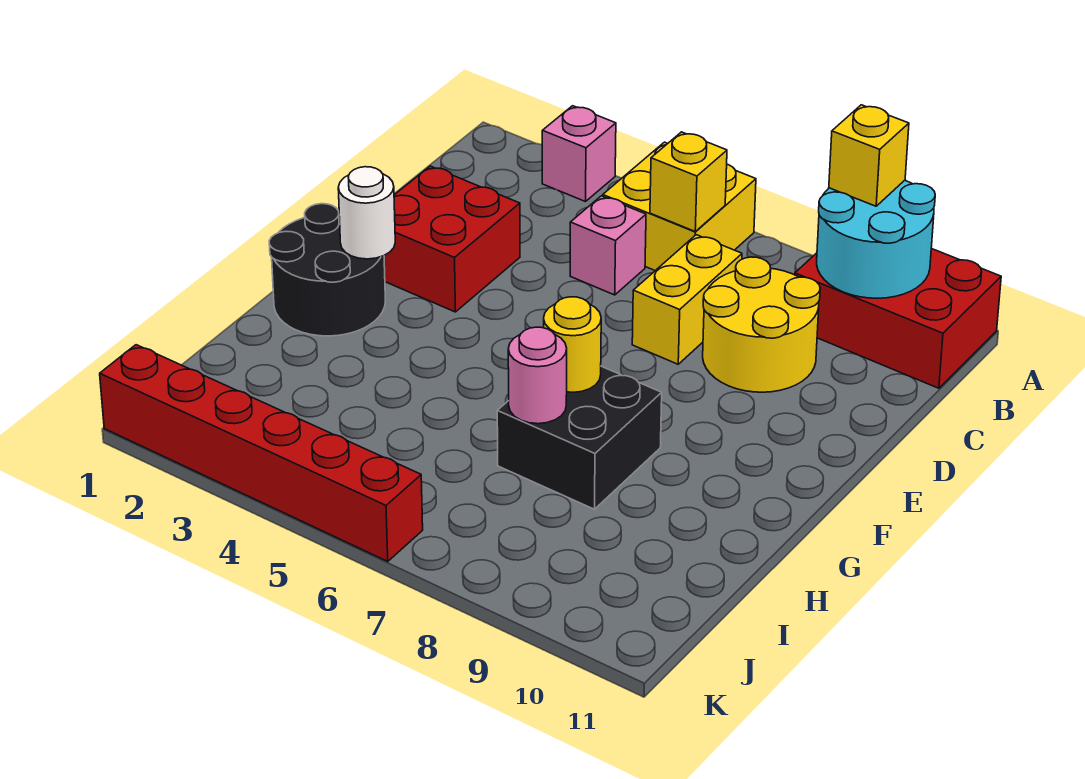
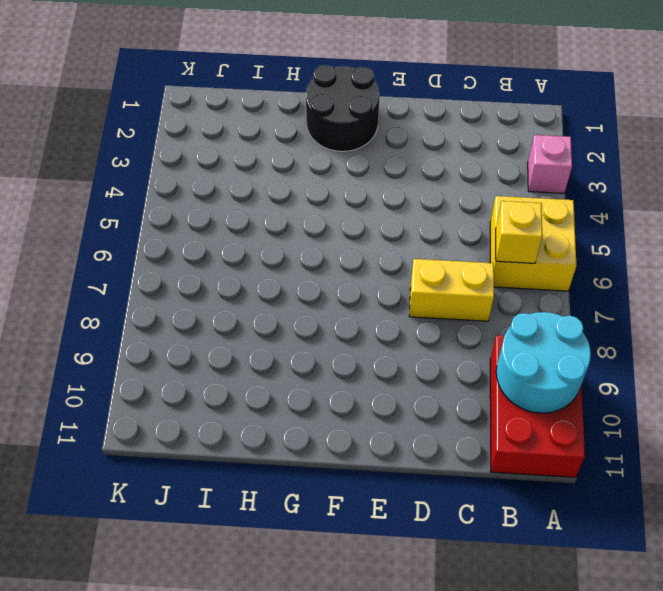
none -> pink 1x1 brick [570,196,646,295]
none -> yellow 2x2 round brick [703,257,820,392]
none -> red 2x2 brick [384,166,520,312]

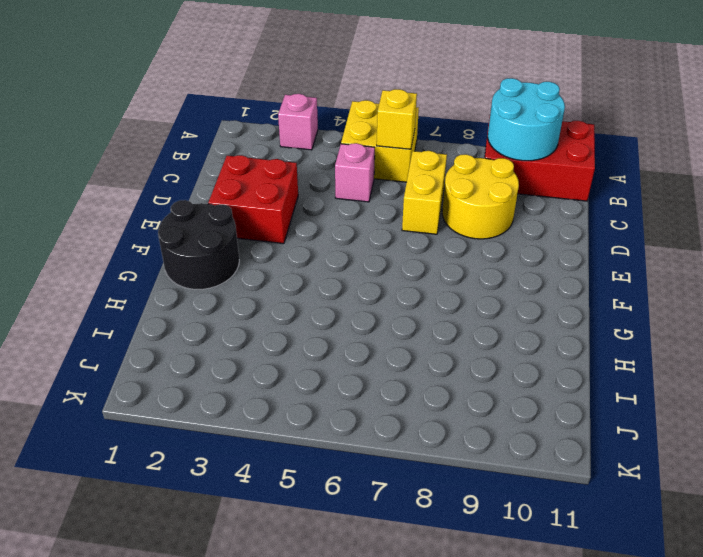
none -> black 2x2 brick [497,366,662,509]
none -> red 1x6 brick [100,345,423,561]
none -> white 1x1 round brick [338,167,395,259]

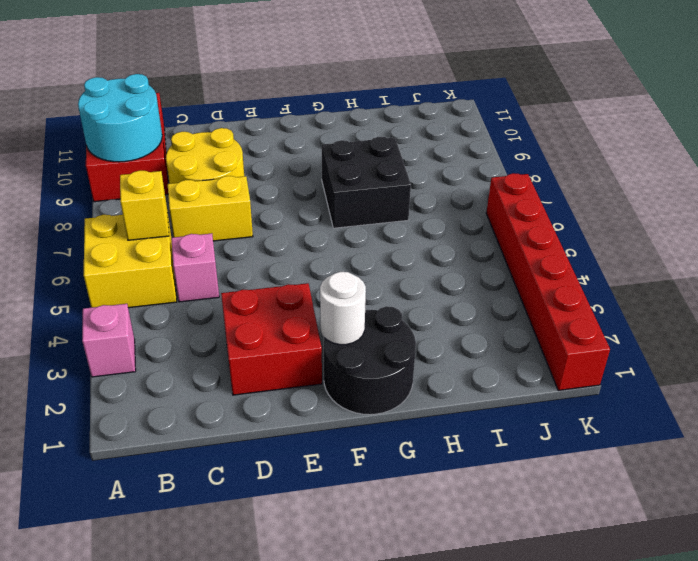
none -> yellow 1x1 round brick [544,297,601,392]
none -> pink 1x1 round brick [508,327,567,424]
none -> yellow 1x1 brick [829,105,909,206]

